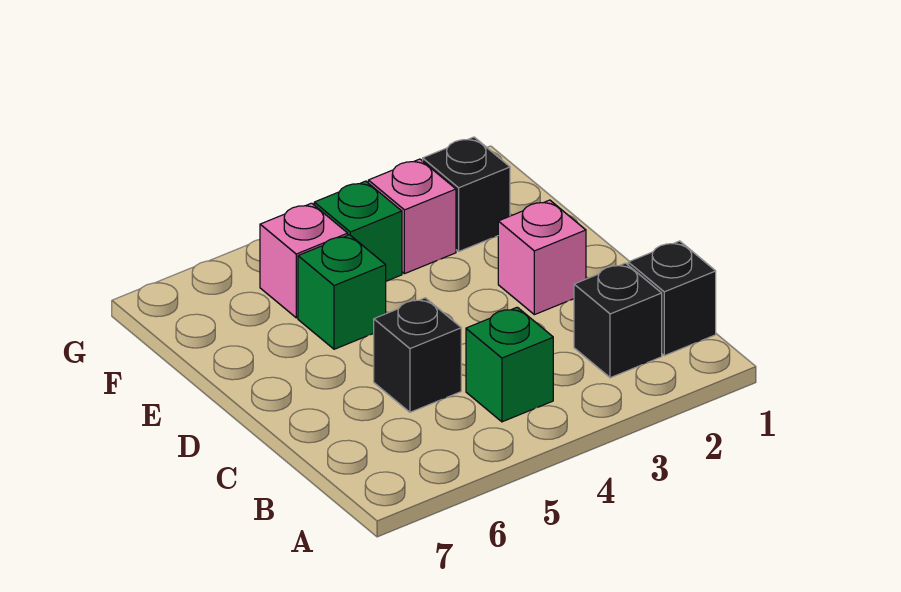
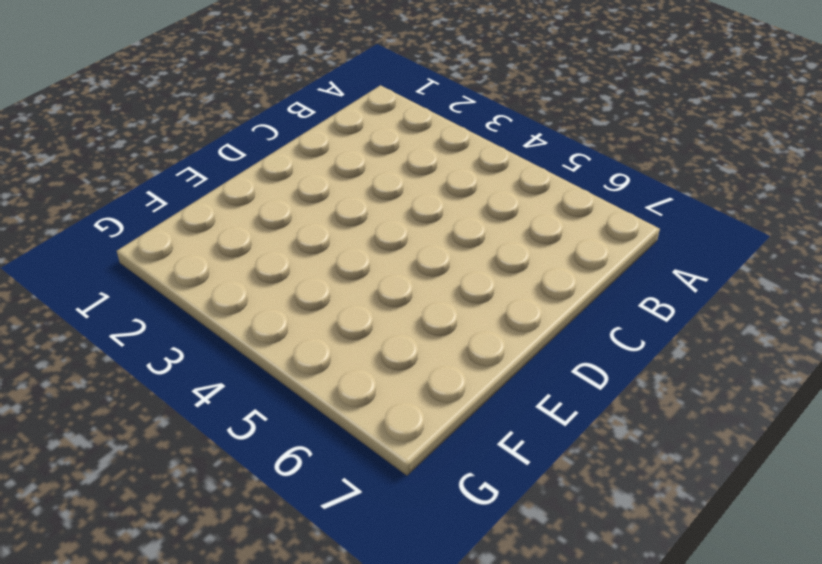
none -> black 1x1 brick [628,241,716,356]
none -> black 1x1 brick [574,263,662,378]

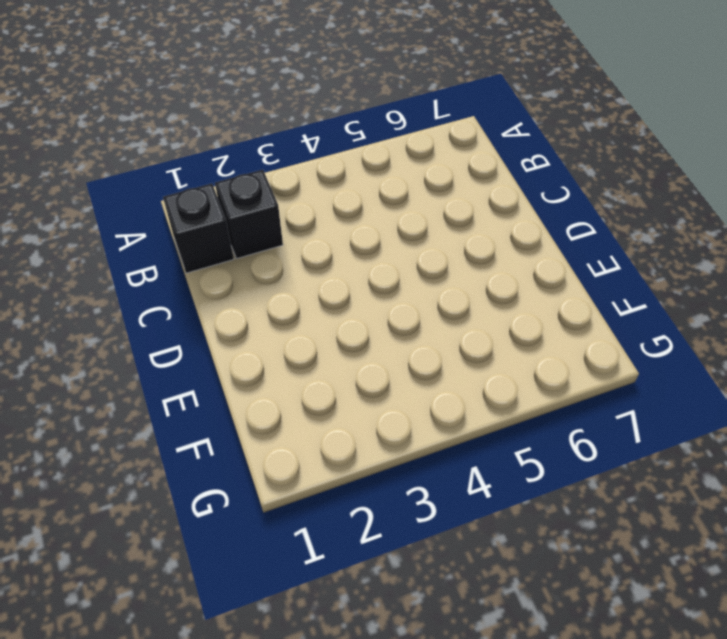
none -> green 1x1 brick [466,307,553,422]
none -> black 1x1 brick [374,298,461,412]

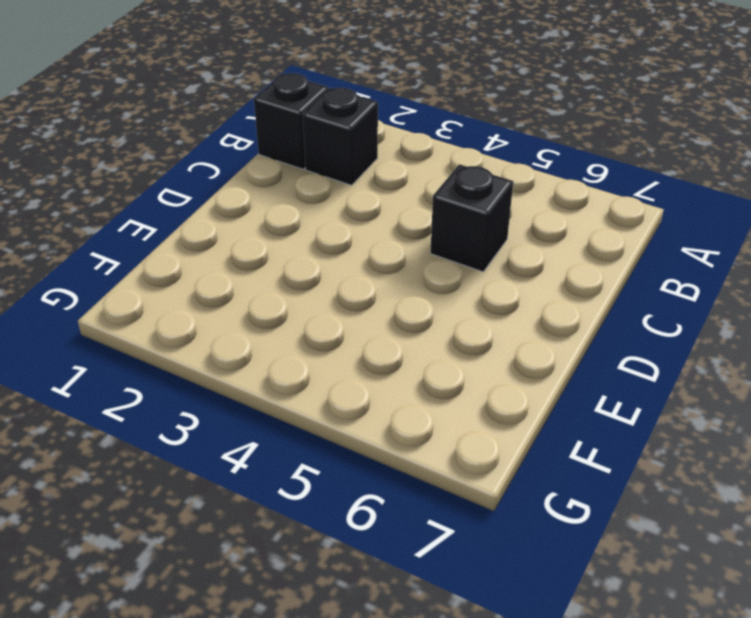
none -> green 1x1 brick [466,307,553,422]
none -> pink 1x1 brick [498,200,586,315]

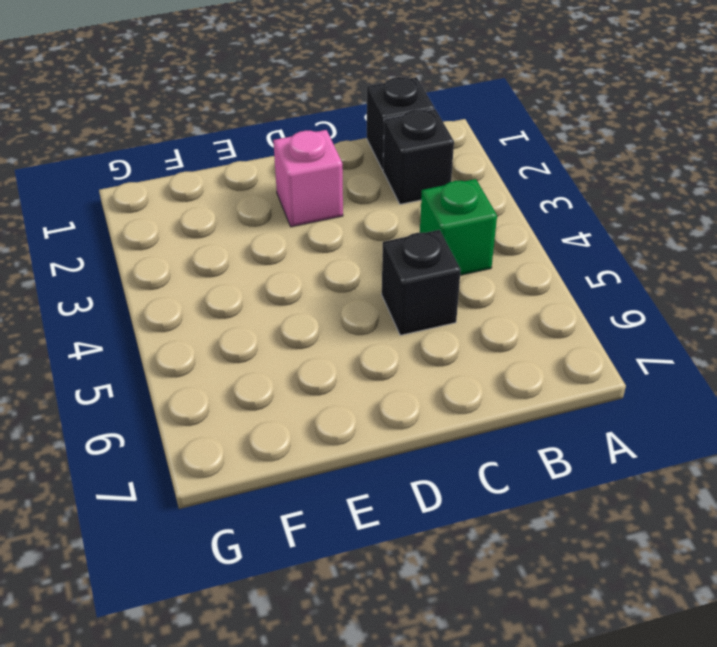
none -> green 1x1 brick [298,235,386,349]
none -> black 1x1 brick [423,137,510,251]

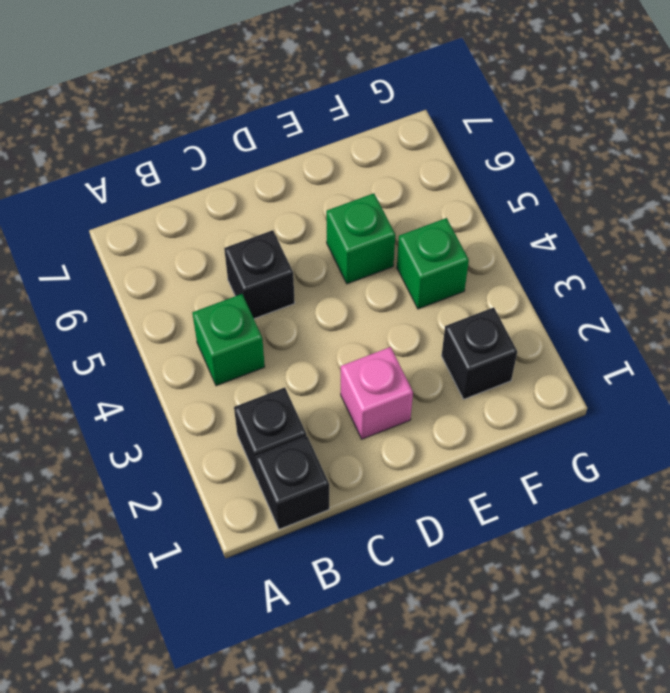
none -> pink 1x1 brick [368,159,456,274]
none -> pink 1x1 brick [260,203,348,318]

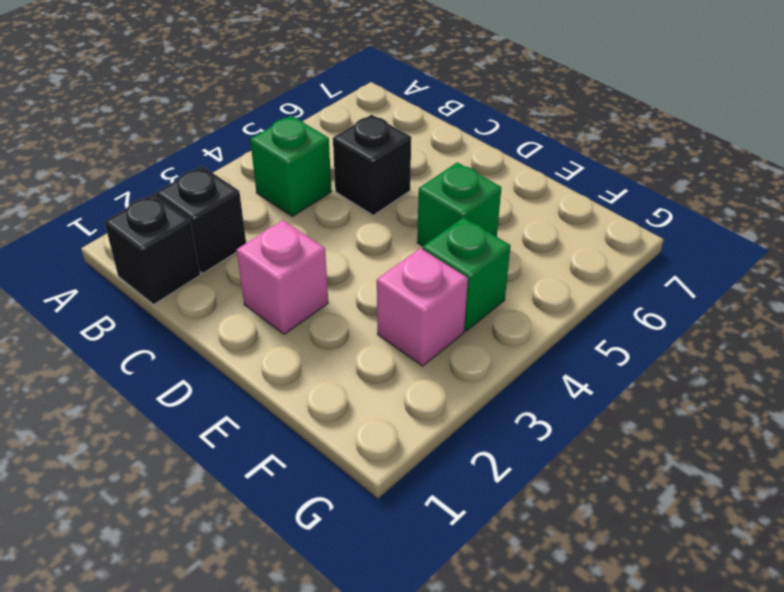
none -> black 1x1 brick [423,137,510,251]
none -> pink 1x1 brick [260,203,348,318]

